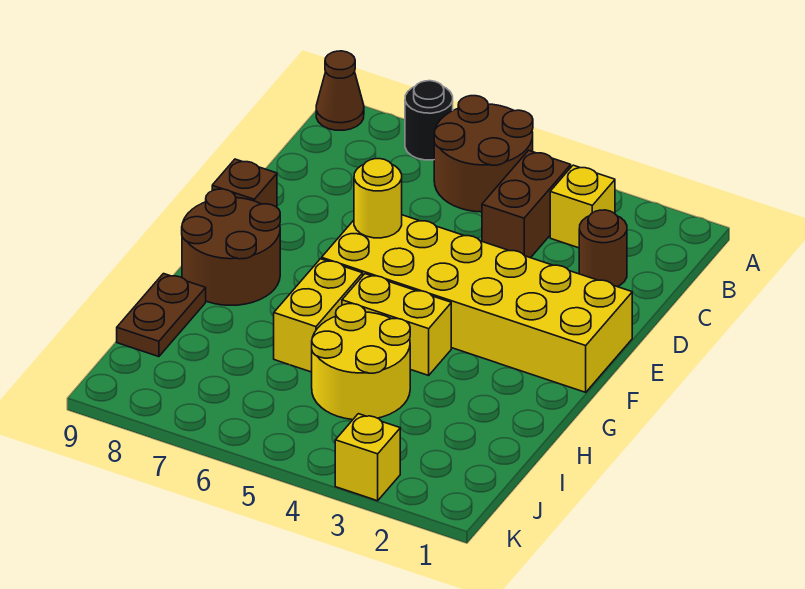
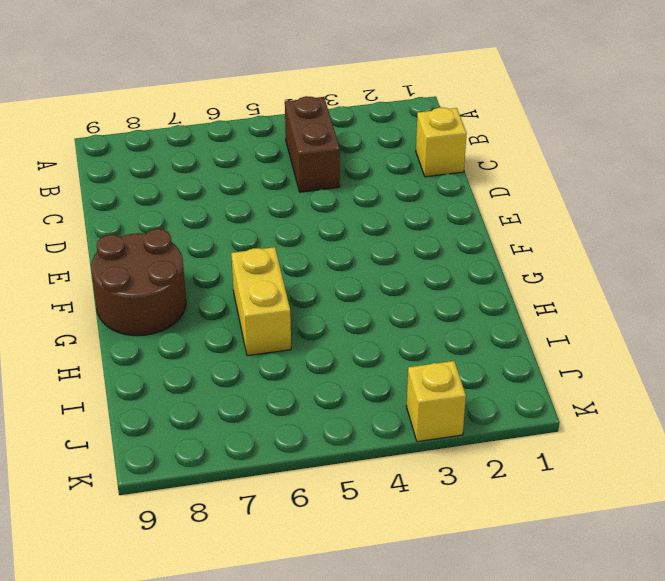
yellow 1x1 brick [416,108,467,177] -> yellow 1x1 brick moved to [550,165,615,248]
none -> brown 2x2 round brick [434,96,533,212]
none -> black 1x1 round brick [405,81,453,160]
none -> brown 1x1 cone [316,51,364,130]

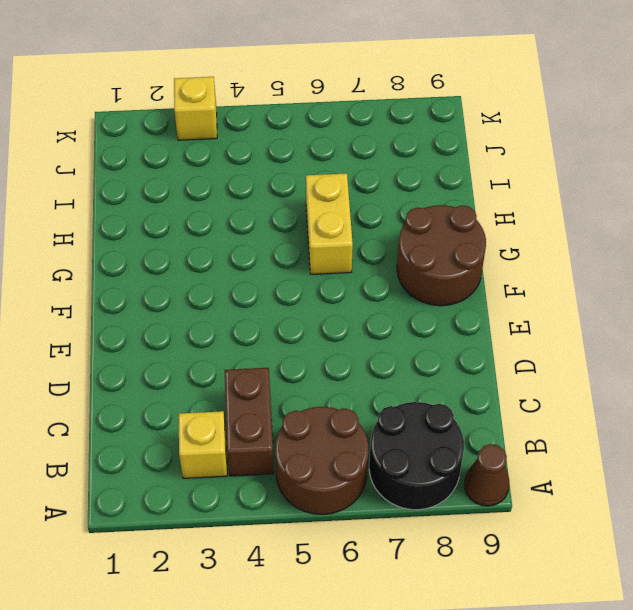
black 2x2 round brick [369,402,464,510] -> black 1x1 round brick [405,81,453,160]
none -> brown 1x1 round brick [579,210,627,287]
none -> yellow 2x6 brick [322,215,632,392]
none -> brown 1x1 brick [212,159,277,207]

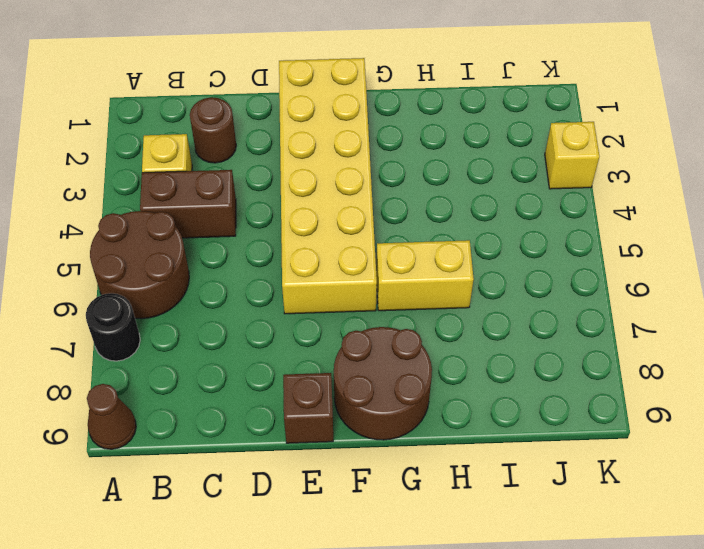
none -> yellow 1x2 brick [342,274,451,375]
none -> yellow 2x2 round brick [312,304,410,420]
none -> brown 1x2 plate [117,274,206,357]

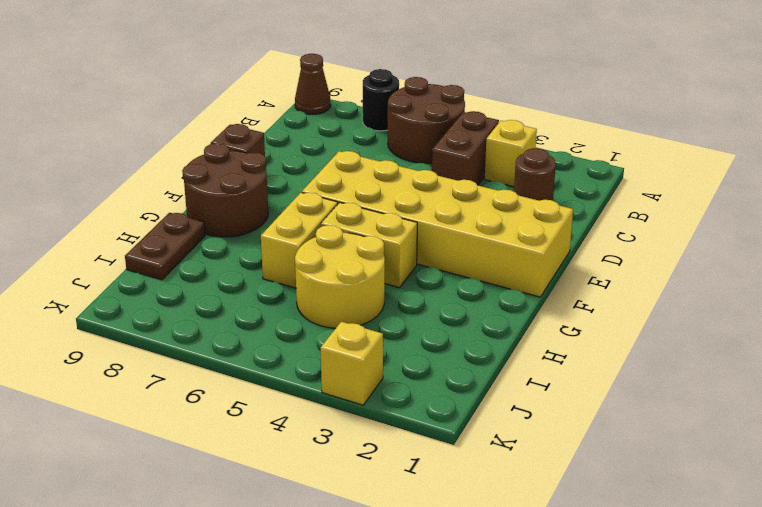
none -> yellow 1x1 round brick [354,159,402,238]

